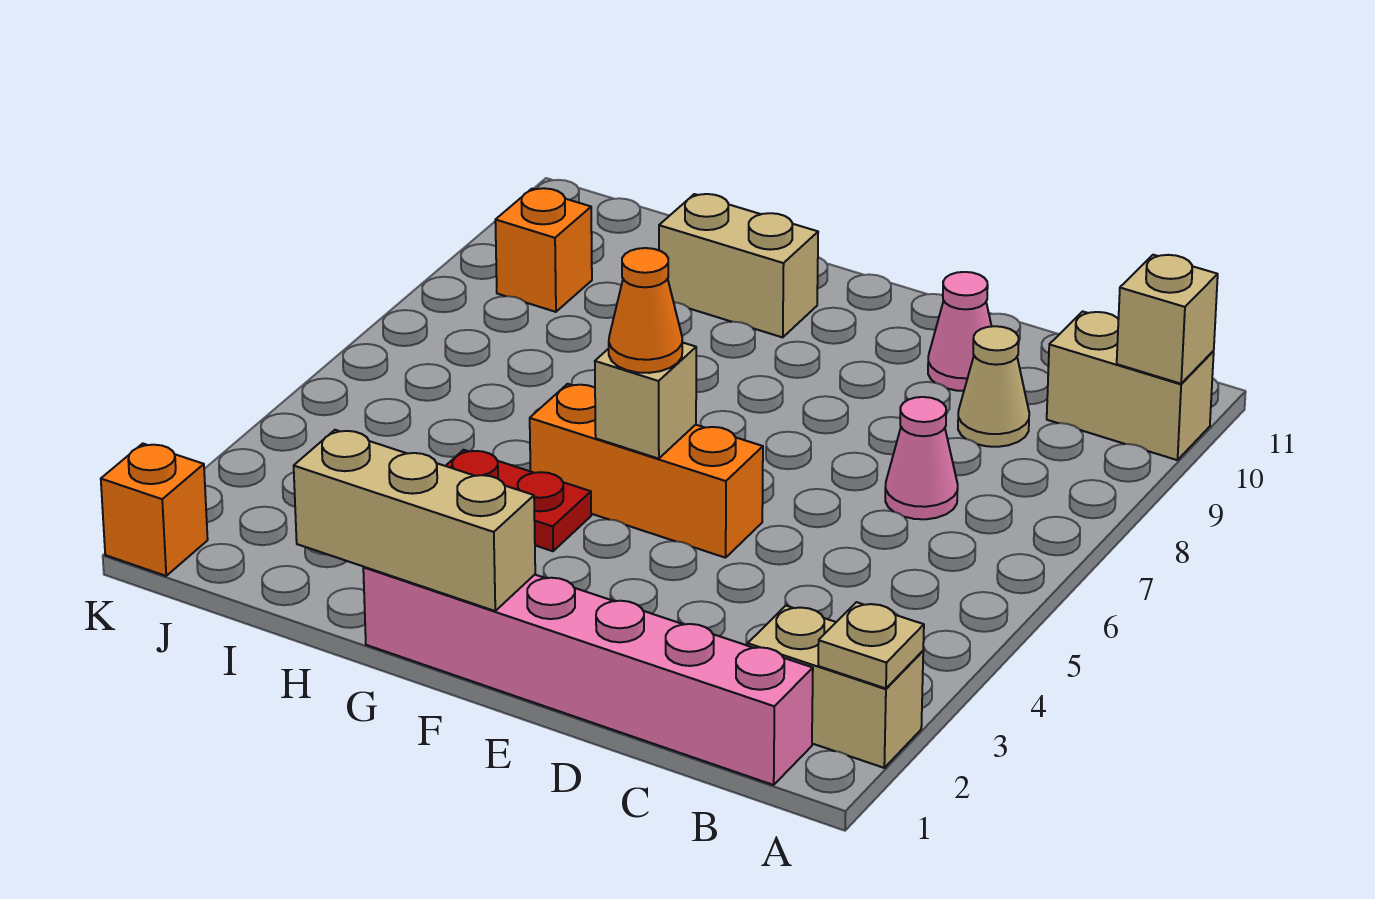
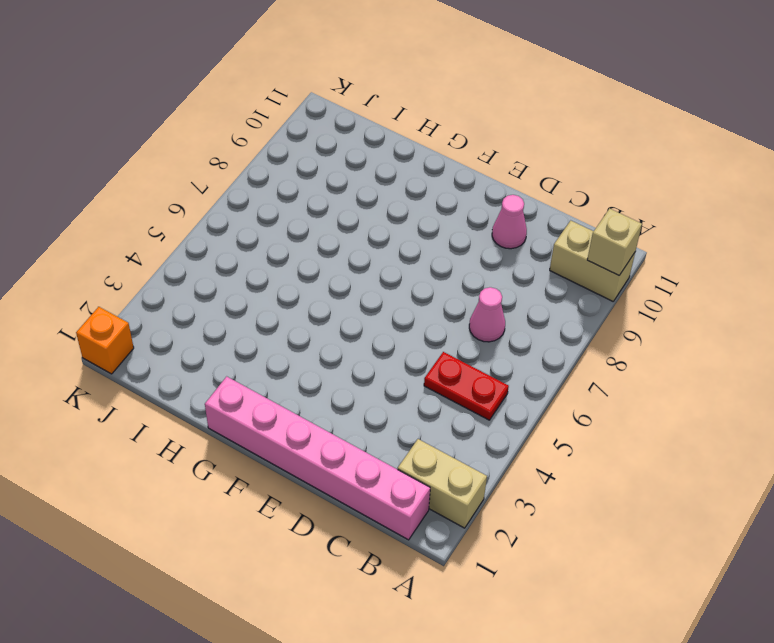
red 1x2 plate [424,352,509,420] -> red 1x2 plate moved to [446,450,591,551]
none -> tan 1x1 cone [958,326,1029,447]
none -> orange 1x3 brick [530,384,763,558]
none -> tan 1x2 brick [659,194,818,337]

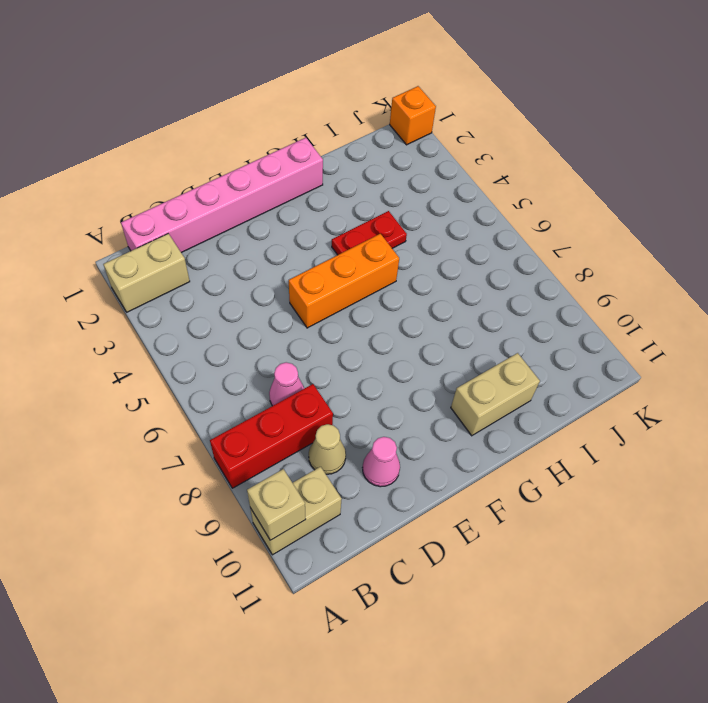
red 1x3 brick [210,384,333,488] -> none
none -> orange 1x1 brick [495,188,592,312]
none -> tan 1x1 plate [818,602,924,688]
none -> tan 1x3 brick [294,430,535,611]

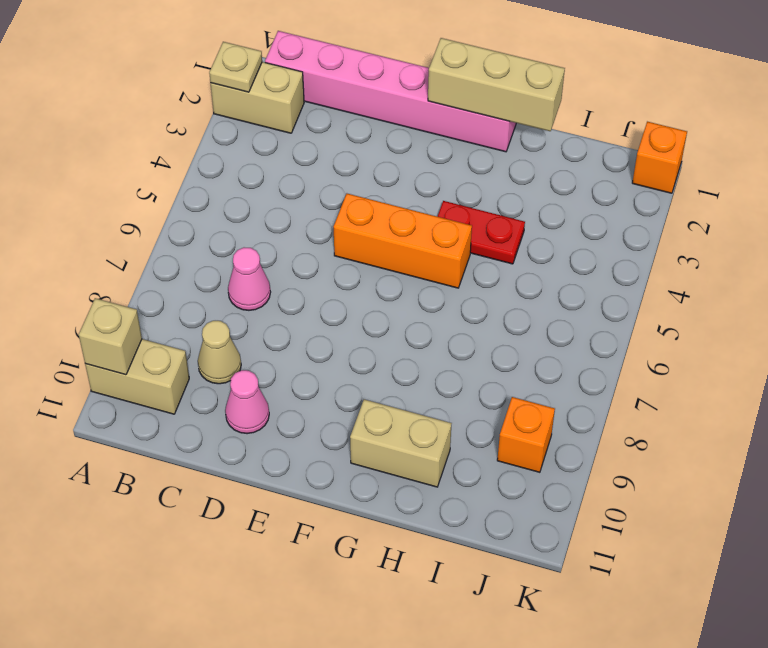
none -> tan 1x1 brick [595,342,696,459]
none -> orange 1x1 cone [609,248,682,373]

